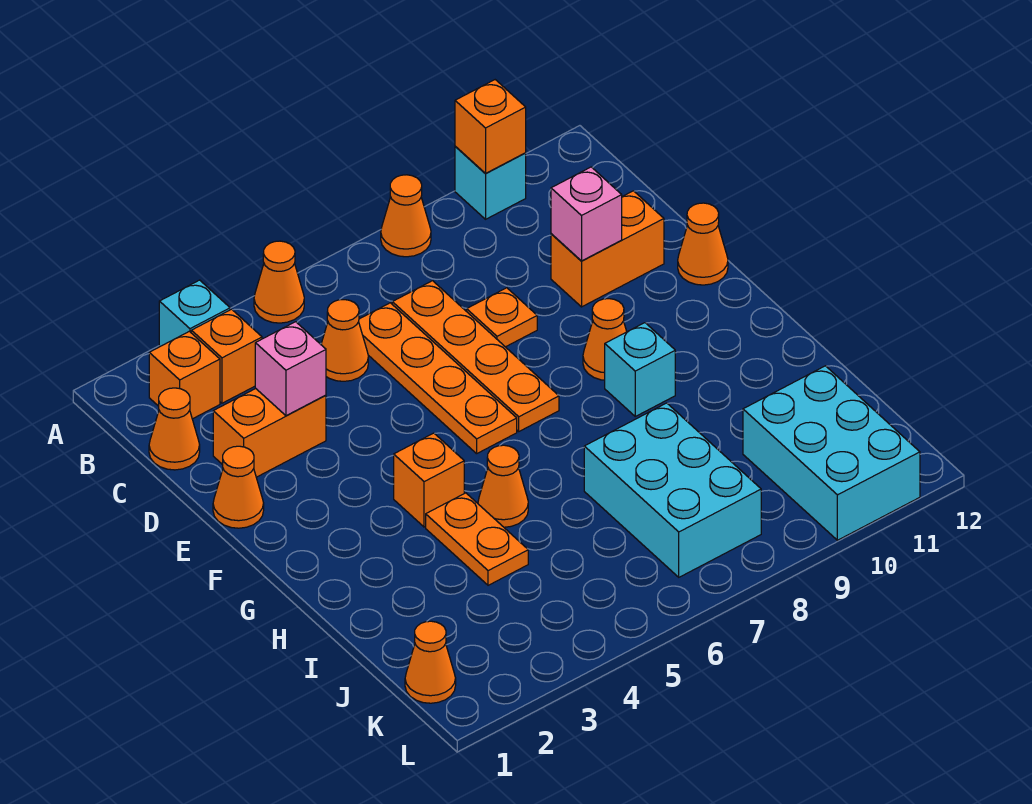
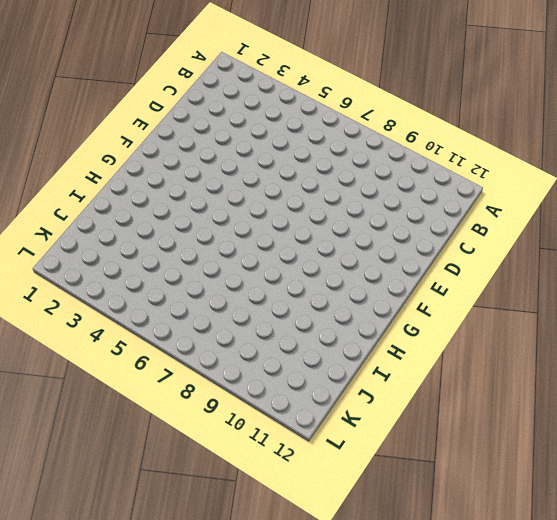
none -> cyan 1x1 brick [159,280,230,347]
none -> orange 1x1 cone [254,241,304,323]
none -> orange 1x1 cone [381,175,431,257]

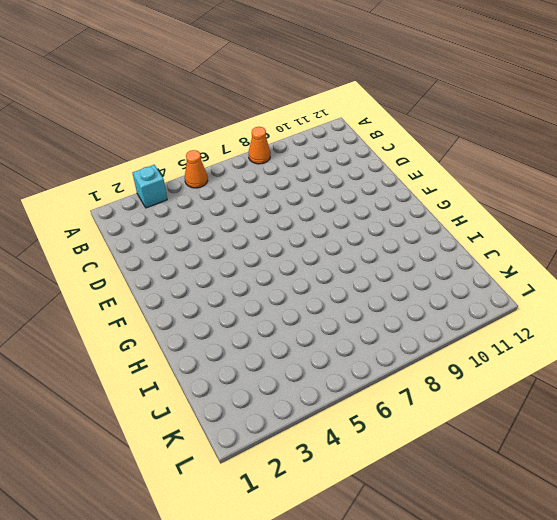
none -> cyan 1x1 brick [455,147,526,219]
none -> orange 1x1 brick [149,331,220,419]
none -> orange 1x1 brick [191,309,262,403]

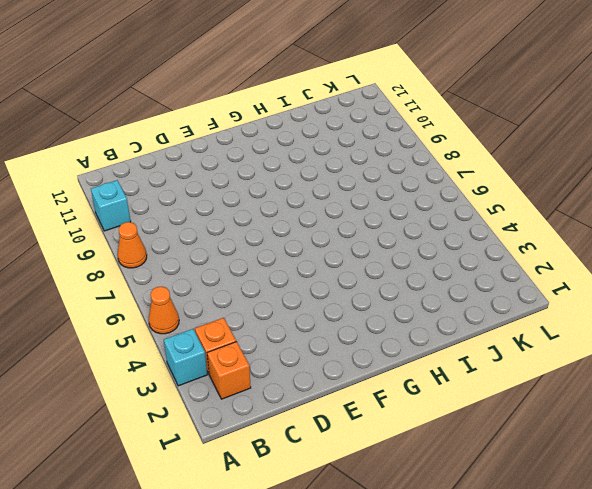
none -> orange 1x1 cone [149,388,200,470]
none -> orange 1x1 cone [321,300,368,381]
none -> orange 1x4 plate [359,303,517,454]

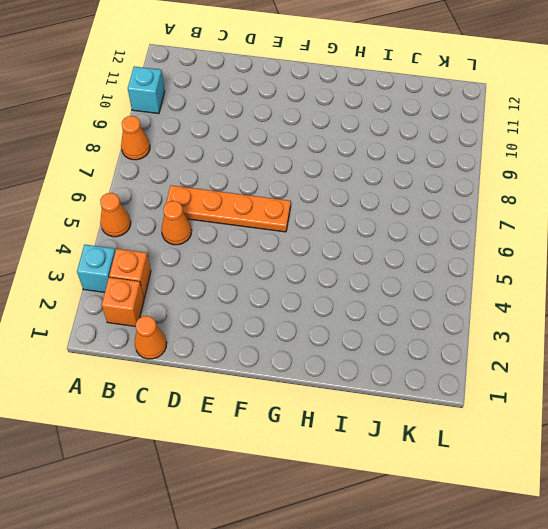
none -> orange 1x4 plate [392,281,559,431]
none -> orange 1x2 brick [213,388,326,477]
none -> orange 1x1 plate [467,288,537,347]

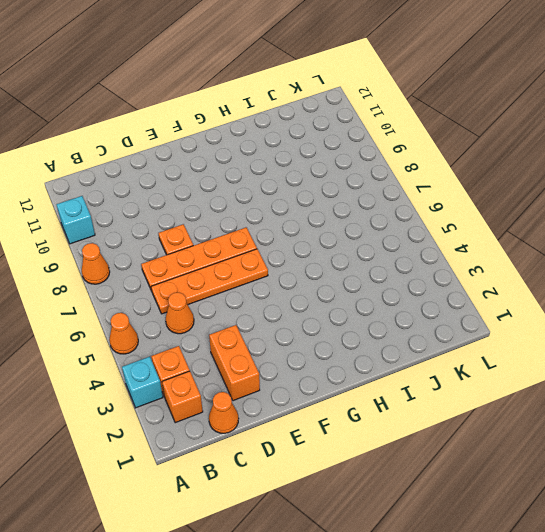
none -> orange 1x2 brick [551,191,664,307]
none -> orange 1x1 cone [213,446,264,528]
none -> orange 1x1 cone [678,203,728,285]

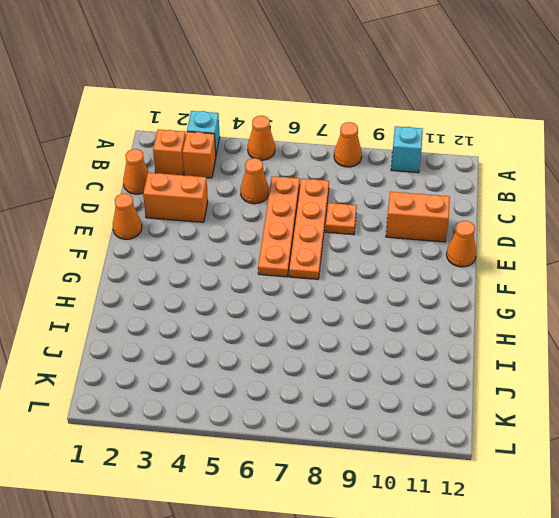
none -> orange 1x1 cone [583,299,627,380]
none -> orange 1x1 brick [394,433,464,527]
none -> cyan 1x1 brick [605,323,675,416]

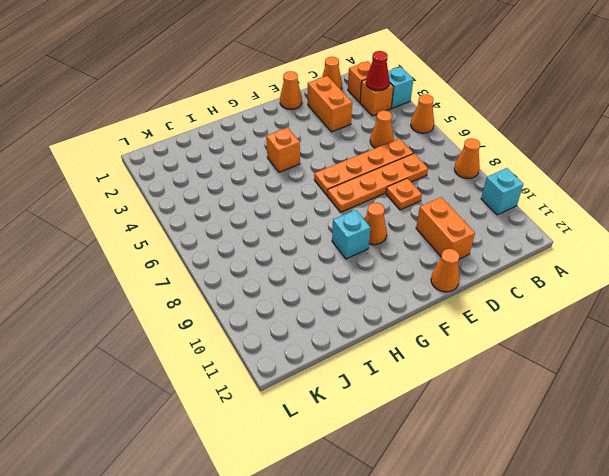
red 1x1 cone [366,51,389,91] -> none
none -> orange 1x2 plate [426,493,528,585]
none -> orange 1x1 cone [478,445,528,527]
none -> cyan 2x3 brick [584,403,761,577]

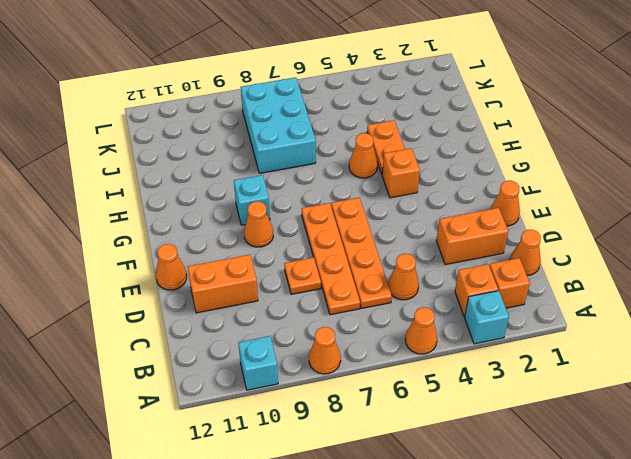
none -> cyan 2x3 brick [743,366,920,540]
none -> orange 1x1 cone [405,621,456,703]
none -> orange 1x1 brick [455,80,526,173]

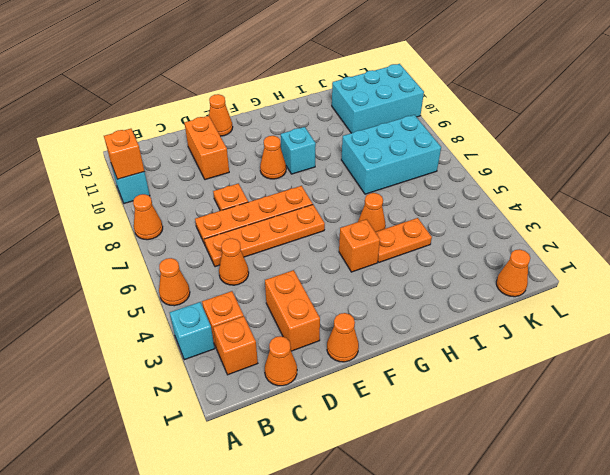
none -> pink 1x1 brick [255,322,326,416]
none -> pink 1x1 brick [551,167,622,261]

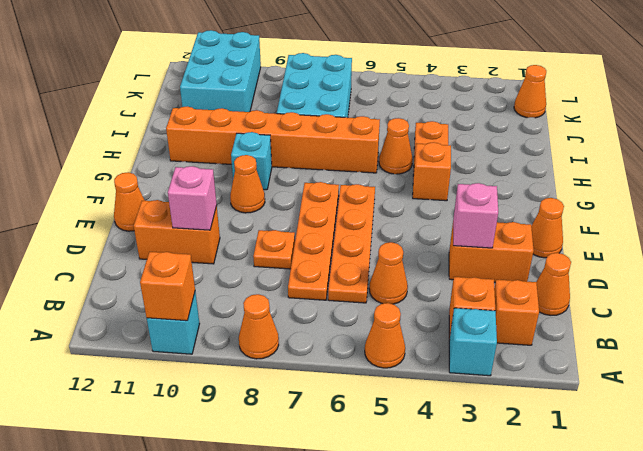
orange 1x6 brick [166,107,380,173] -> none

